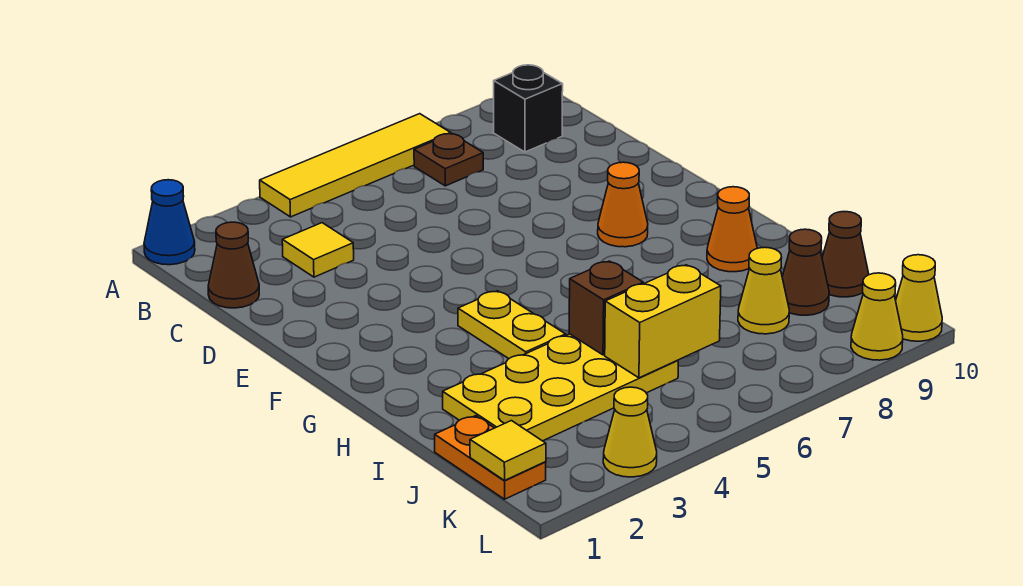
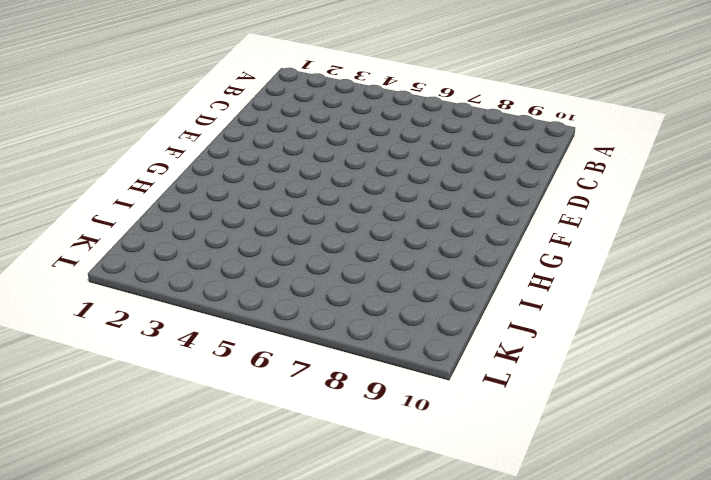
none -> blue 1x1 cone [144,180,195,265]
none -> yellow 1x4 tile [260,114,451,217]
none -> brown 1x1 plate [414,134,483,186]

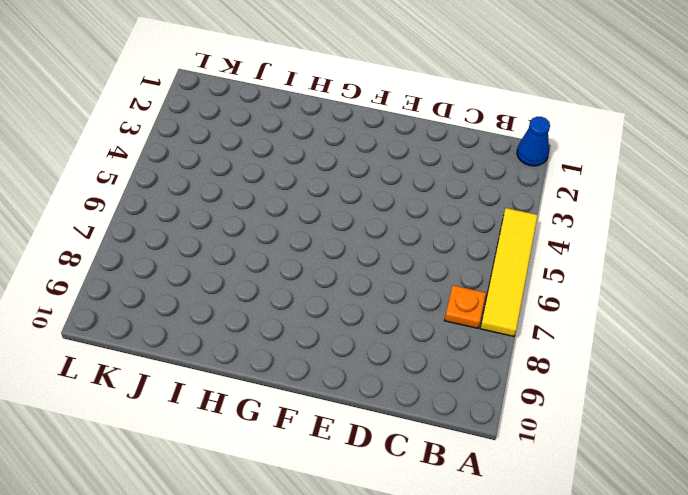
orange 1x1 plate [444,285,486,328] -> brown 1x1 plate [414,134,483,186]
none -> black 1x1 brick [494,65,563,152]
none -> brown 1x1 cone [208,222,259,308]
none -> yellow 1x1 tile [282,223,354,277]

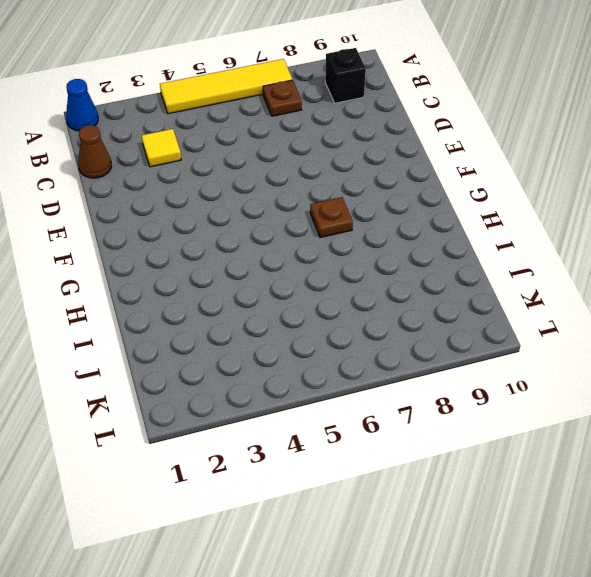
brown 1x1 plate [310,197,353,238] -> none
none -> orange 1x1 cone [598,162,648,247]
none -> yellow 1x2 plate [458,291,566,359]
none -> orange 1x1 cone [707,187,757,272]

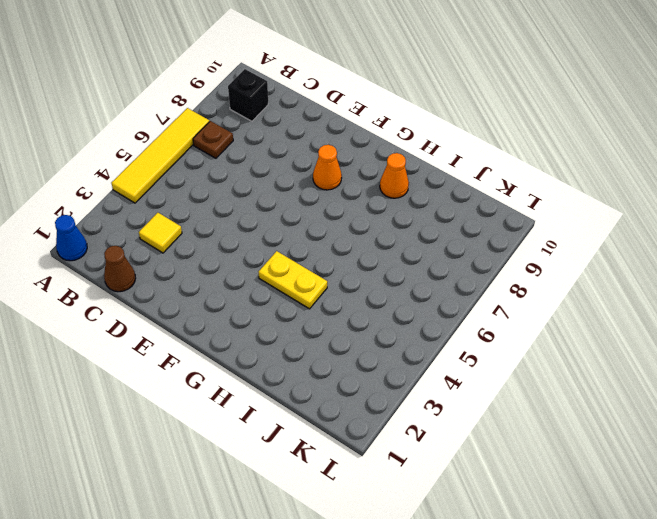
none -> yellow 2x4 plate [443,334,678,441]
none -> orange 1x2 plate [435,416,546,499]
none -> yellow 1x1 cone [738,247,789,334]

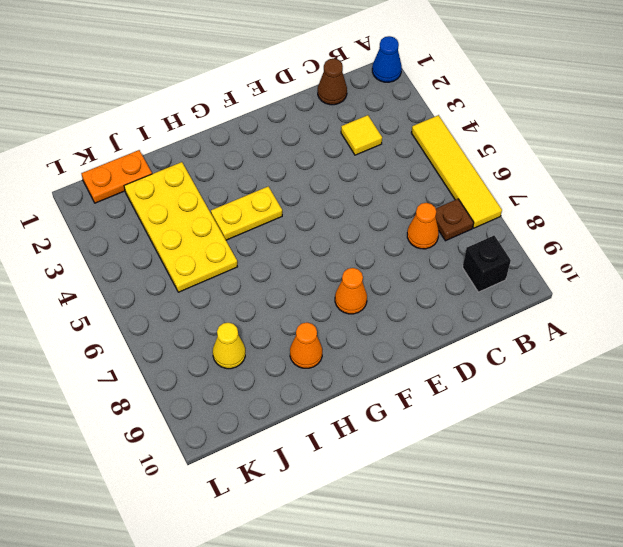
orange 1x1 cone [407,203,439,249] -> none
none -> brown 1x1 cone [782,229,829,315]
none -> brown 1x1 cone [822,212,869,297]
none -> yellow 1x1 cone [603,387,657,477]

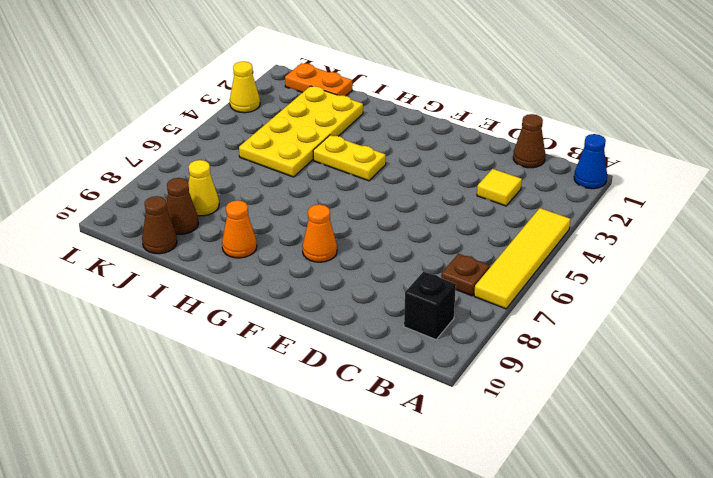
none -> yellow 1x1 cone [851,273,903,360]
none -> yellow 1x1 cone [896,255,942,341]
none -> brown 1x1 brick [569,261,643,355]

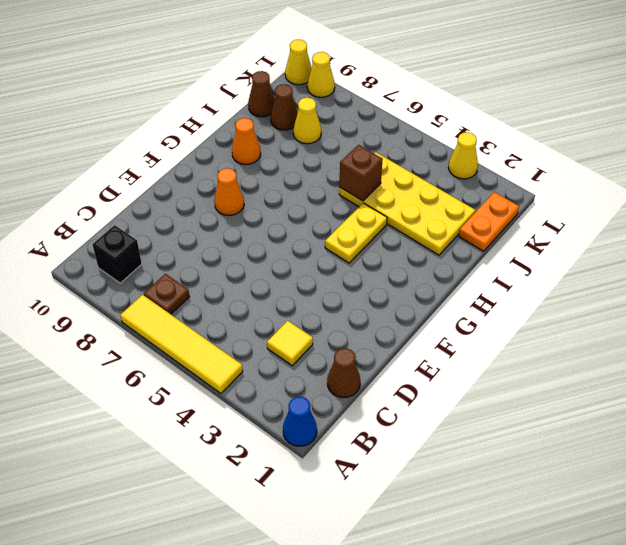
none -> yellow 1x2 brick [605,265,721,378]
none -> yellow 1x1 tile [470,421,546,480]

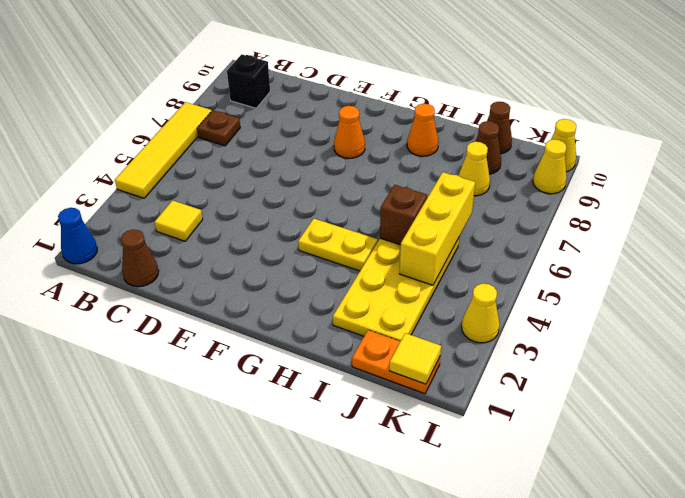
yellow 1x3 brick [400,172,475,285] -> yellow 1x2 brick [605,265,721,378]

